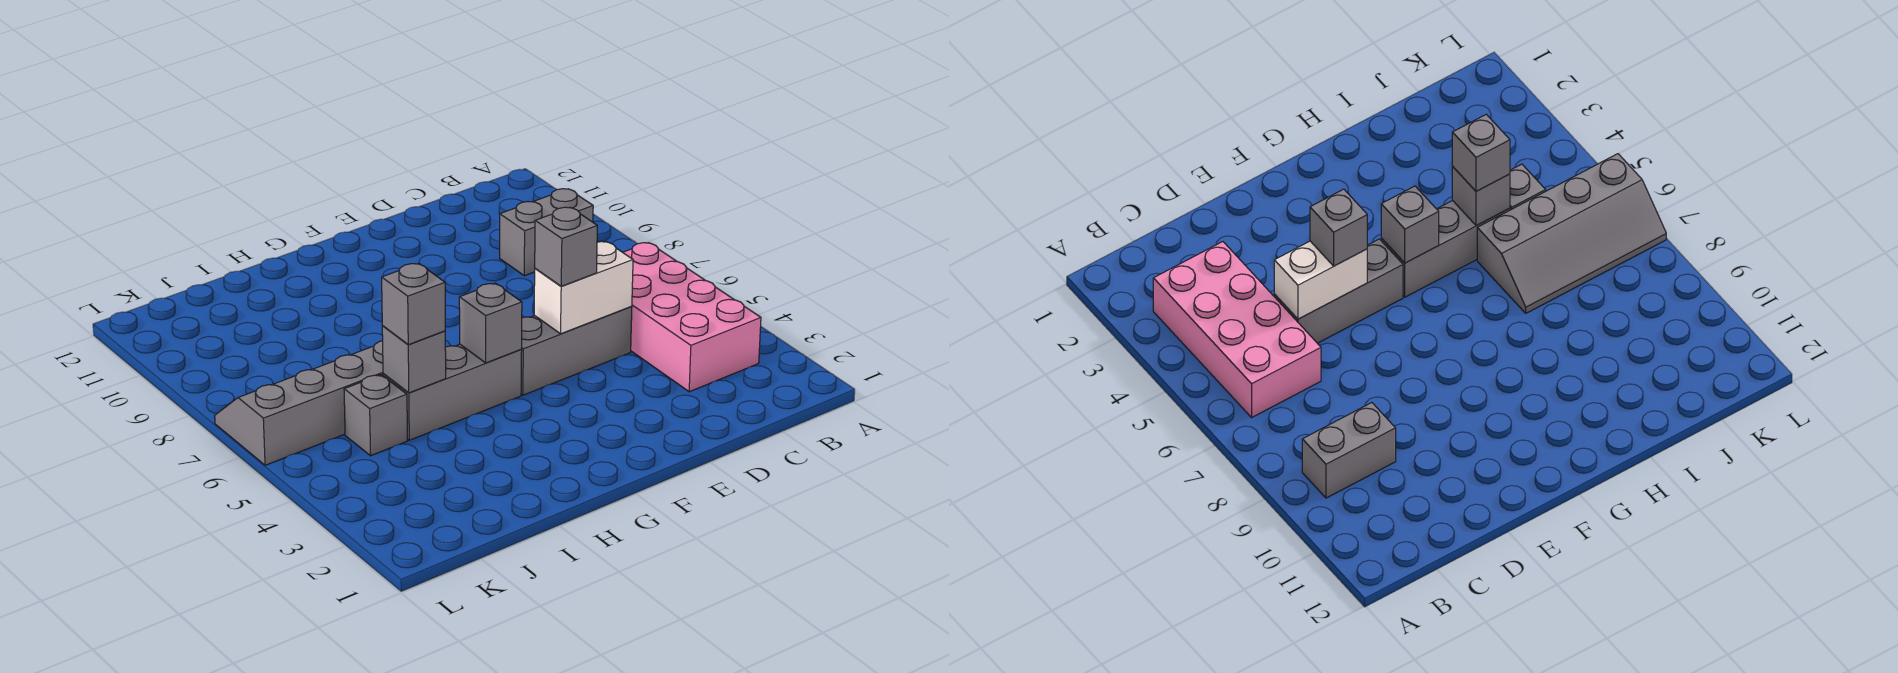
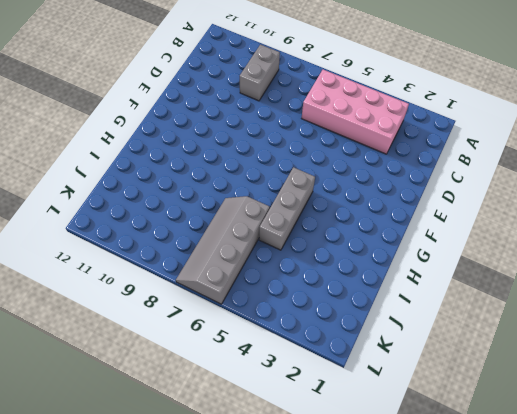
none -> grey 1x3 brick [521,306,632,395]
none -> grey 1x1 brick [344,375,408,456]

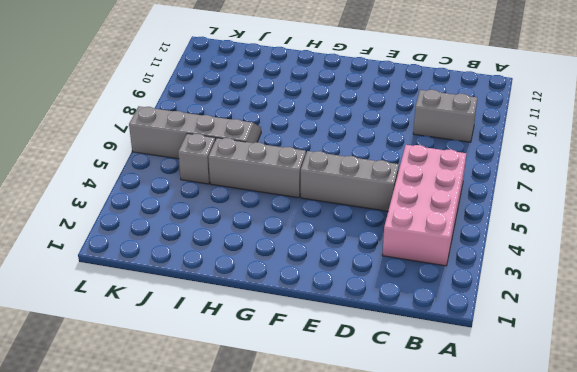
none -> white 1x2 brick [534,242,633,334]
none -> grey 1x1 brick [459,283,522,363]

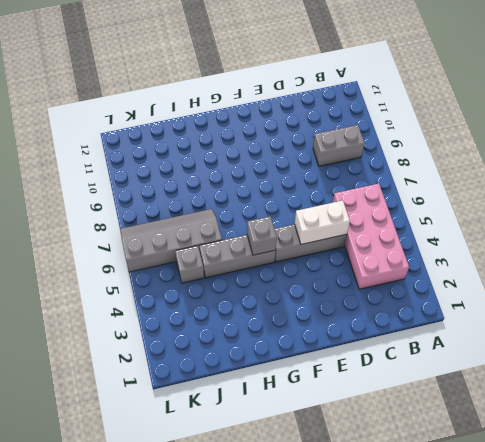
none -> grey 1x1 brick [382,326,446,393]
none -> grey 1x1 brick [535,207,597,286]

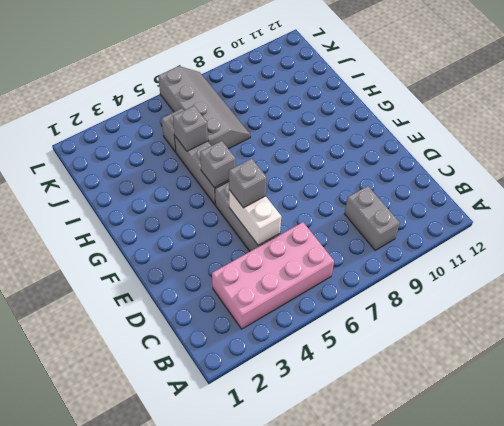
none -> grey 1x1 brick [382,263,445,345]

